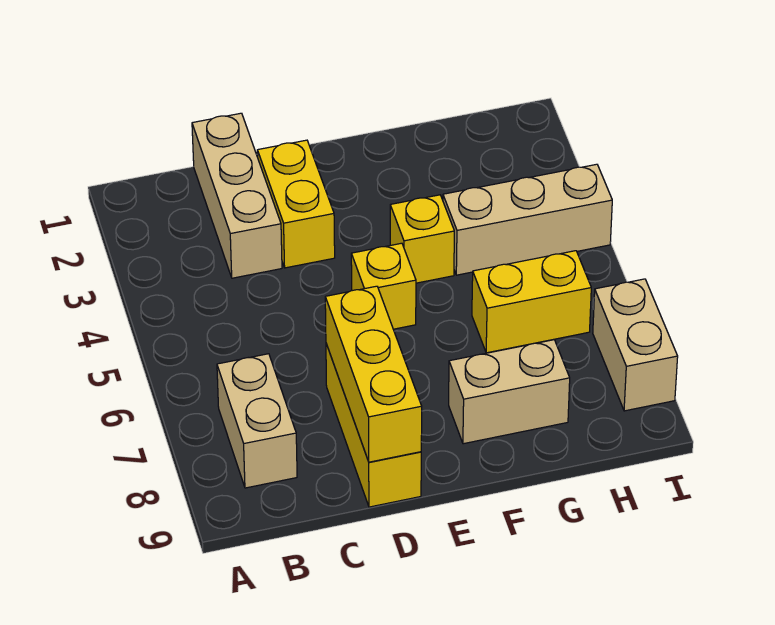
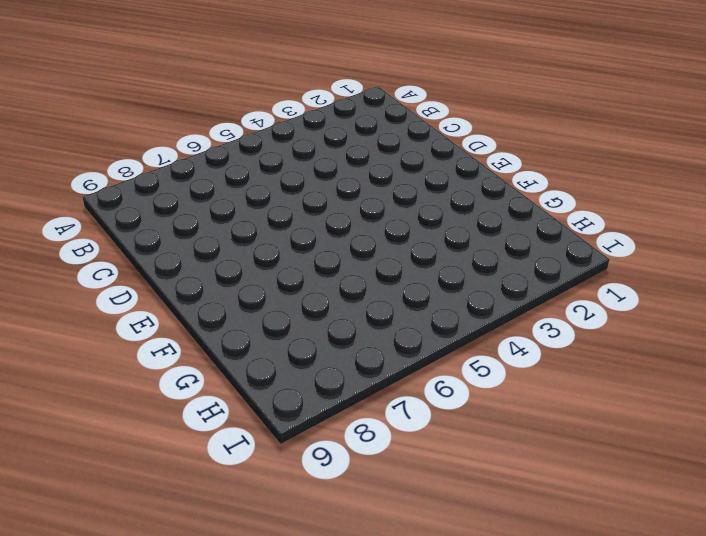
none -> tan 1x2 brick [217,354,297,488]
none -> tan 1x3 brick [192,113,282,278]

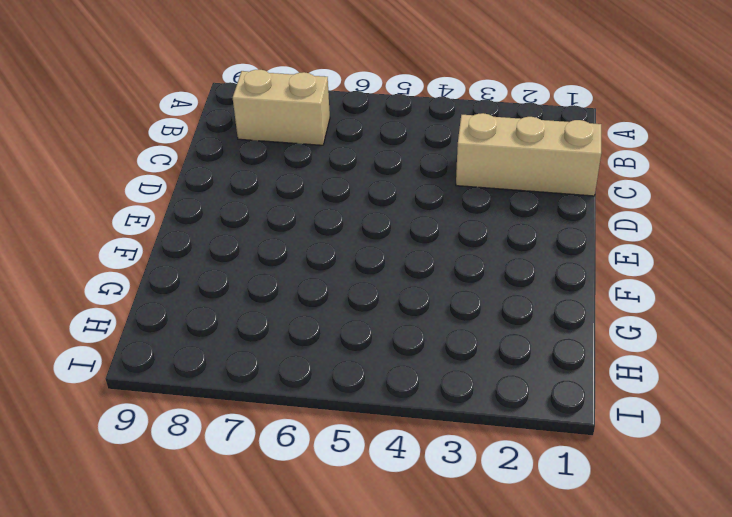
none -> yellow 1x2 brick [257,140,335,268]
none -> yellow 1x3 brick [326,344,421,507]

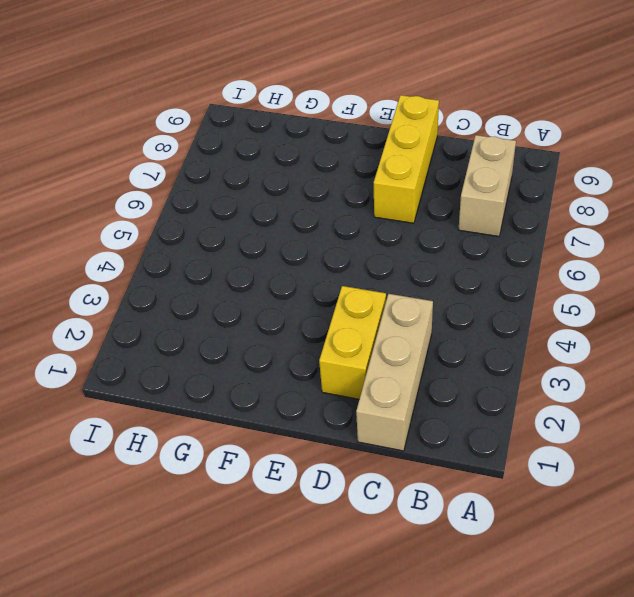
none -> yellow 1x1 brick [351,243,416,329]
none -> yellow 1x1 brick [390,195,454,283]

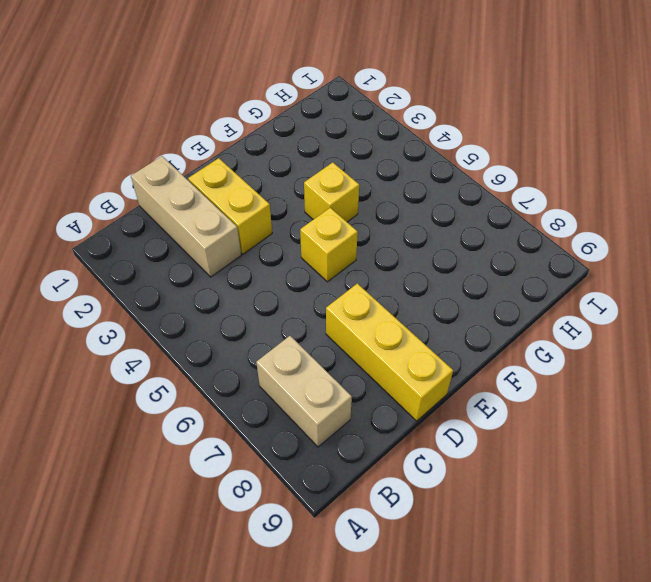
none -> tan 1x2 brick [449,340,570,444]
none -> tan 1x3 brick [443,164,612,275]

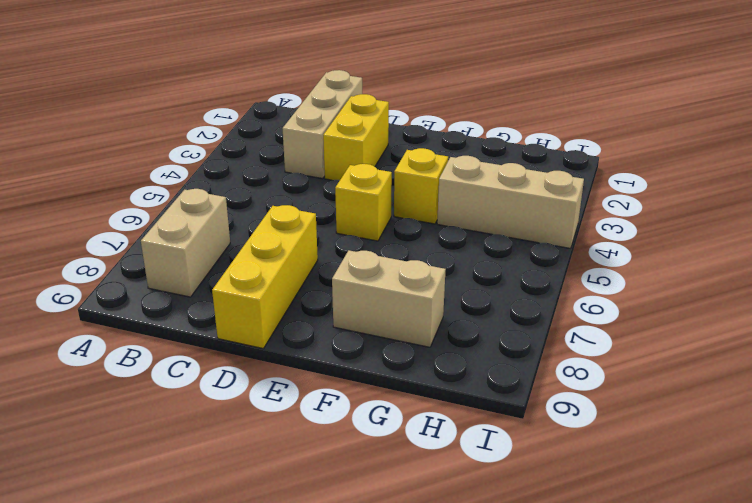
none -> yellow 1x2 brick [472,251,591,353]
none -> tan 1x2 brick [593,279,678,411]

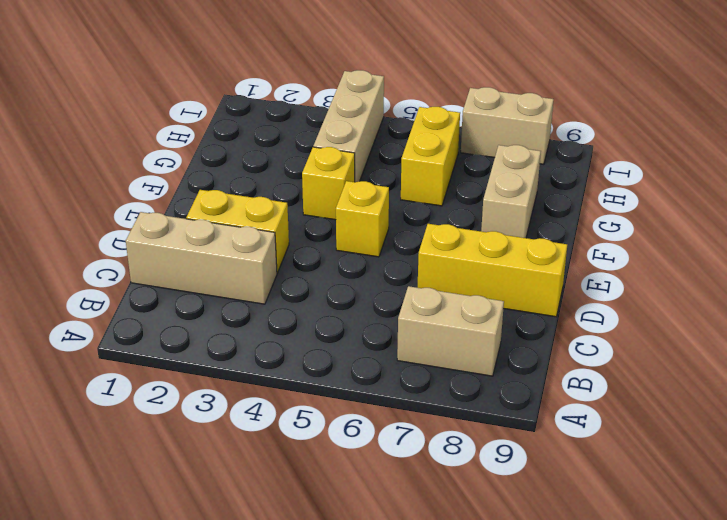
none -> yellow 1x3 brick [325,286,422,462]

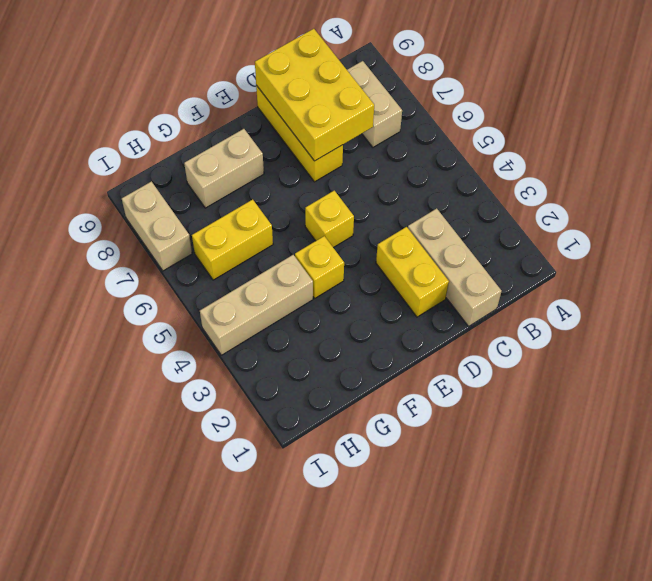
yellow 2x3 brick [255,29,374,161] -> yellow 1x3 brick [325,286,422,462]

